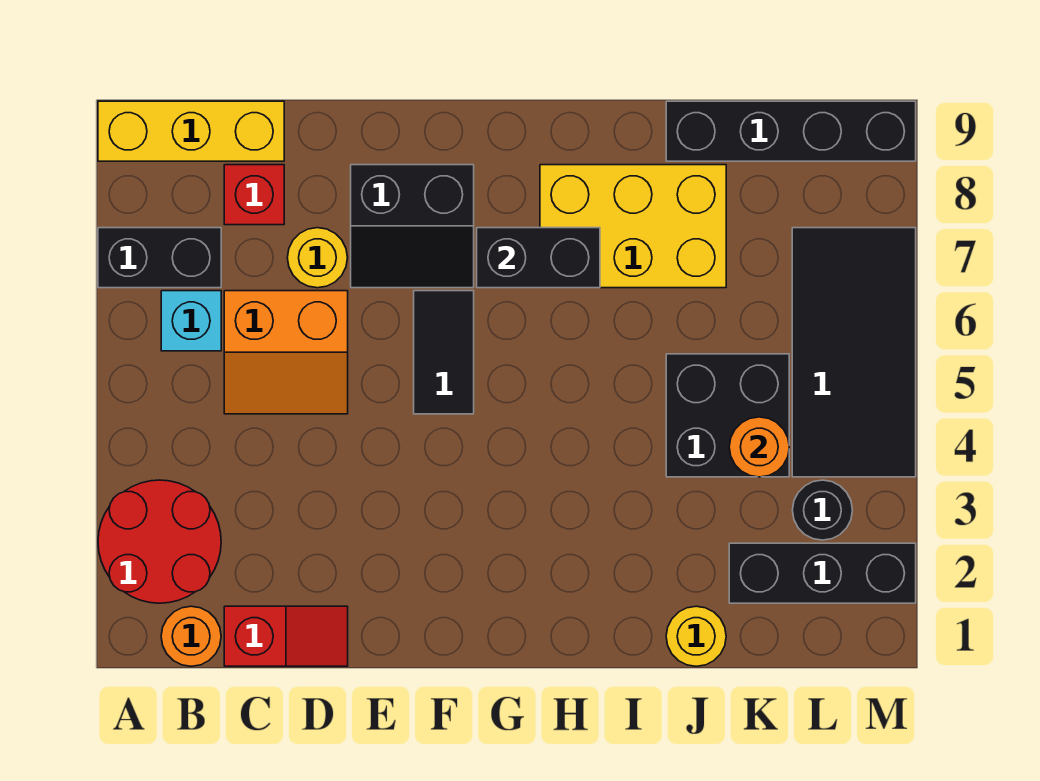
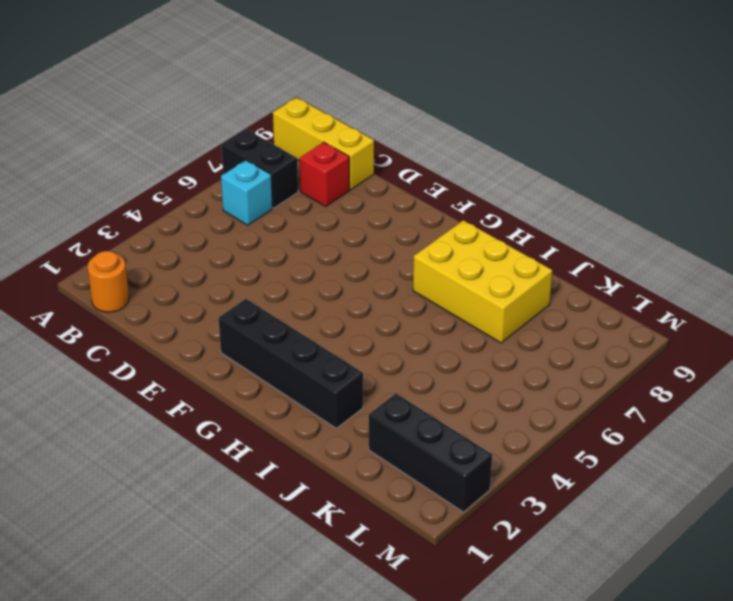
black 1x4 brick [219,299,363,428] -> black 1x4 brick moved to [666,101,916,161]
none -> red 2x2 round brick [98,480,221,603]
none -> red 1x2 slope [224,606,348,666]
none -> orange 2x2 slope [224,291,348,414]

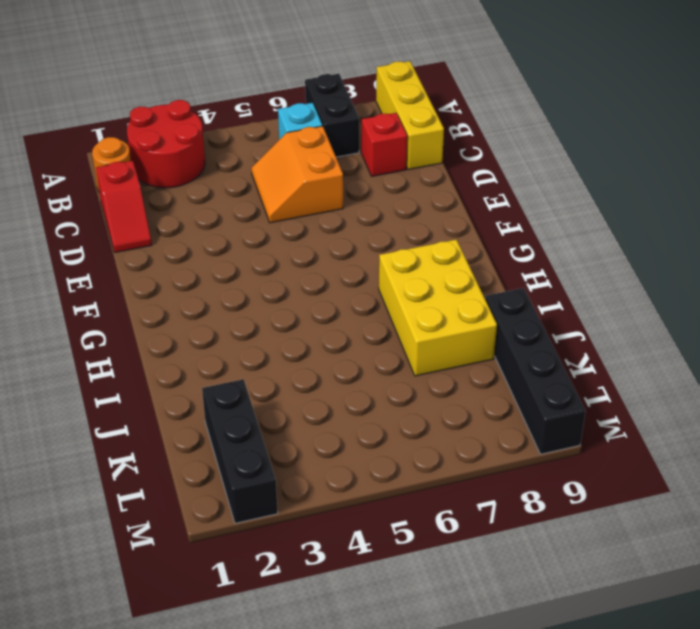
none -> yellow 1x1 round brick [287,228,348,288]
none -> black 2x2 slope [351,165,474,288]
none -> black 1x2 tile [414,291,474,414]

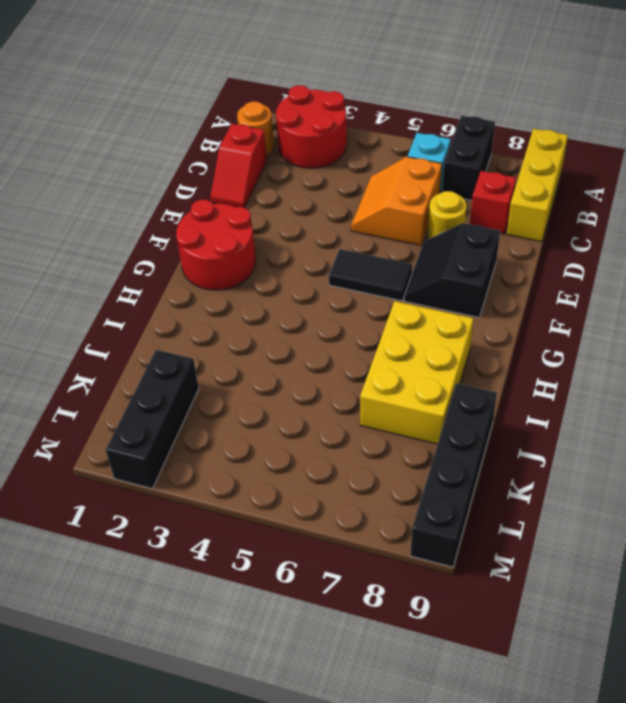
red 2x2 round brick [176,200,256,290] -> none
none -> yellow 1x1 round brick [666,606,726,666]
none -> black 2x2 brick [666,354,789,477]
none -> black 1x1 round brick [792,480,852,540]

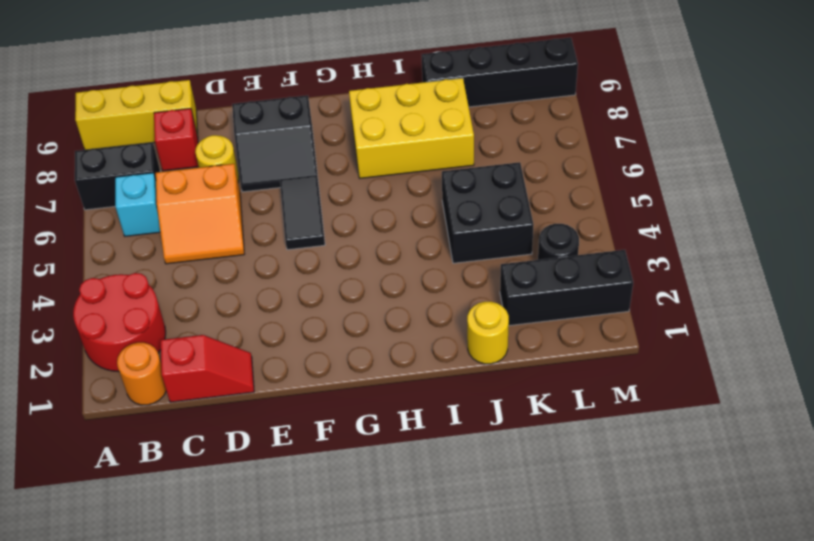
none -> black 2x4 tile [792,228,916,477]
none -> black 1x2 brick [477,228,600,288]
none -> orange 1x1 round brick [729,417,789,477]

